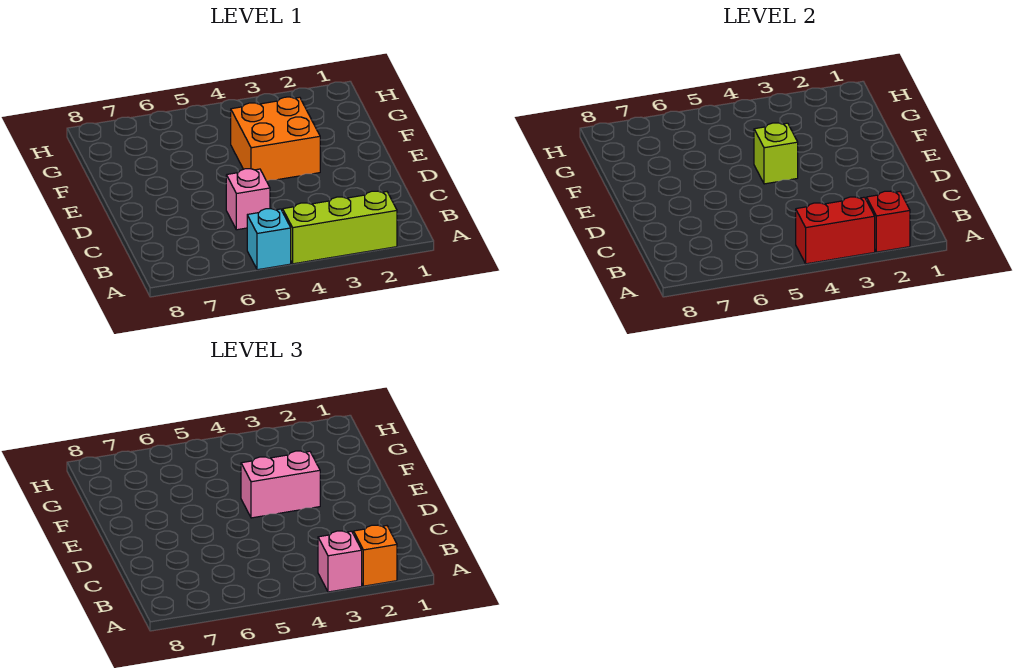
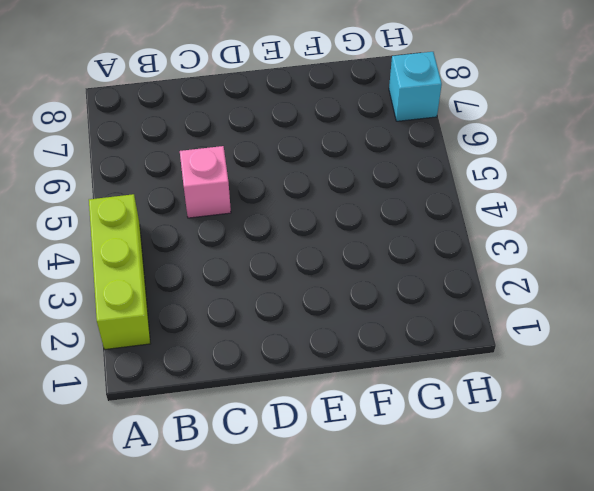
cyan 1x1 brick [389,52,442,121] -> cyan 1x1 brick moved to [247,209,291,270]
none -> orange 2x2 brick [231,97,320,181]
none -> red 1x1 brick [867,191,910,252]

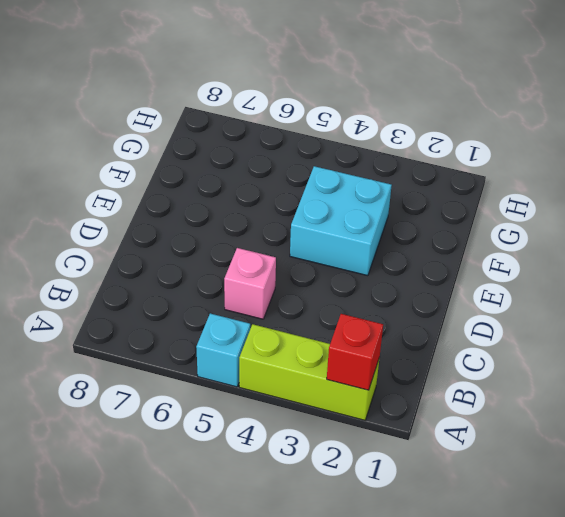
cyan 2x2 brick [290,166,392,276] -> orange 2x2 brick [231,97,320,181]
none -> red 1x2 brick [796,197,875,264]
none -> lime 1x1 brick [754,123,798,184]

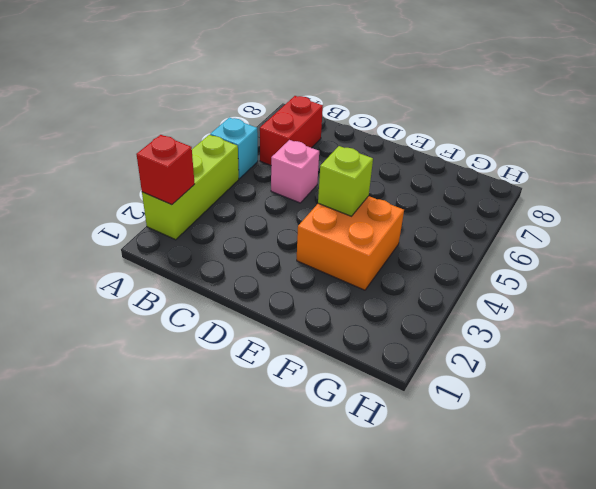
red 1x2 brick [260,96,323,165] -> red 1x2 brick moved to [796,197,875,264]
none -> orange 1x1 brick [354,525,397,586]
none -> pink 1x1 brick [318,531,362,592]

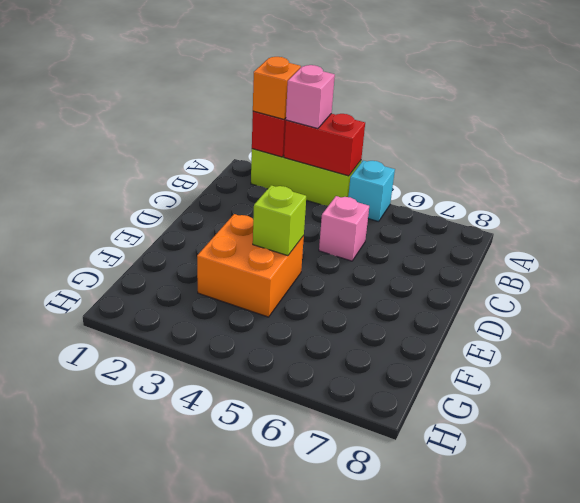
none -> pink 1x2 brick [241,451,320,518]

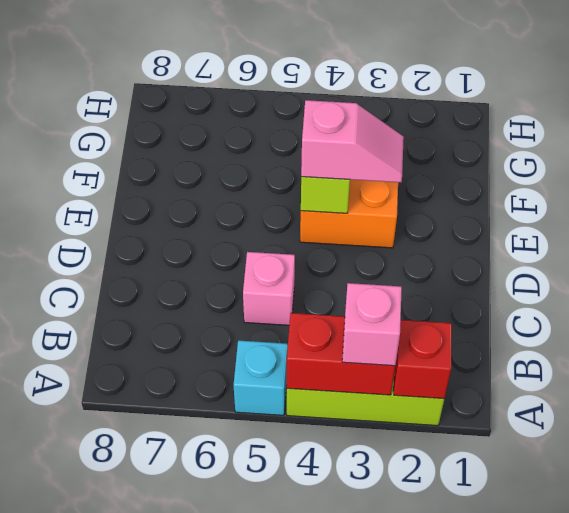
pink 1x2 slope [301,100,404,182] -> pink 1x2 brick [241,451,320,518]
none -> orange 1x1 brick [354,525,397,586]

